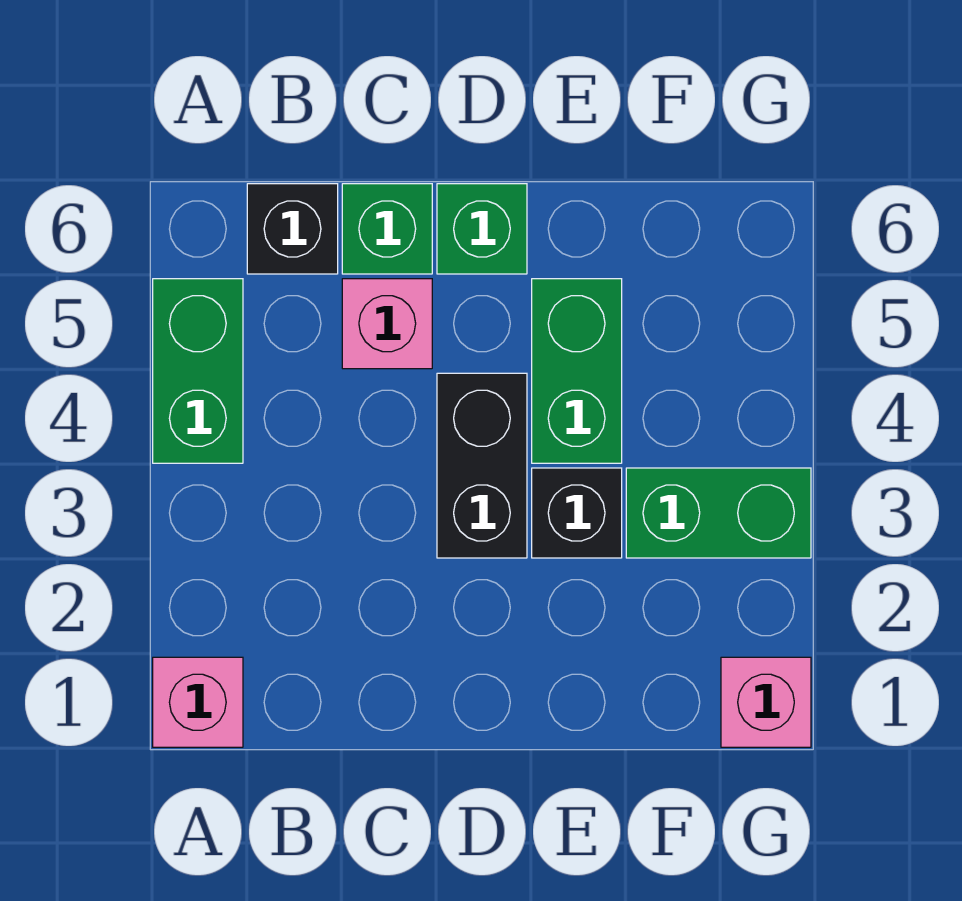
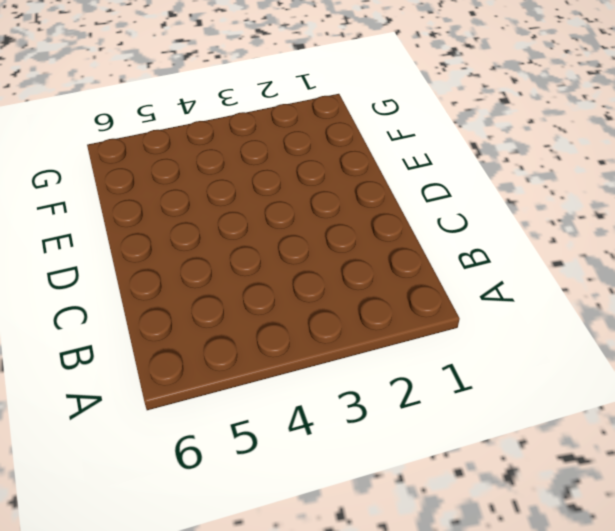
none -> pink 1x1 brick [153,657,243,747]
none -> green 1x2 brick [153,279,243,463]

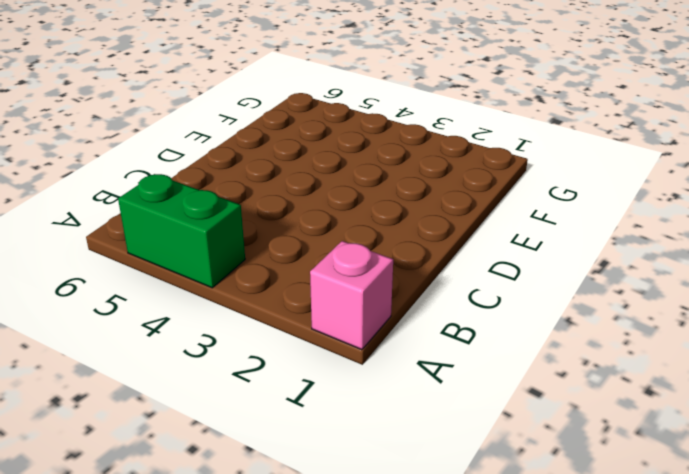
none -> black 1x1 brick [247,184,338,274]
none -> pink 1x1 brick [342,279,432,369]

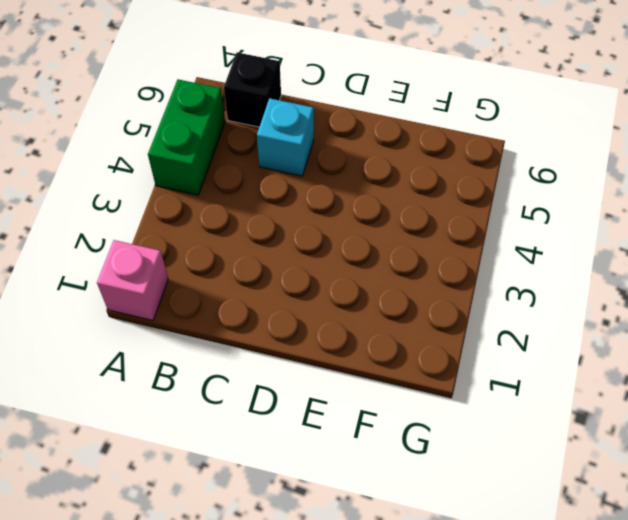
cyan 1x1 brick [257,98,314,176] -> pink 1x1 brick [342,279,432,369]
none -> green 1x1 brick [342,184,432,274]
none -> black 1x2 brick [437,373,527,558]

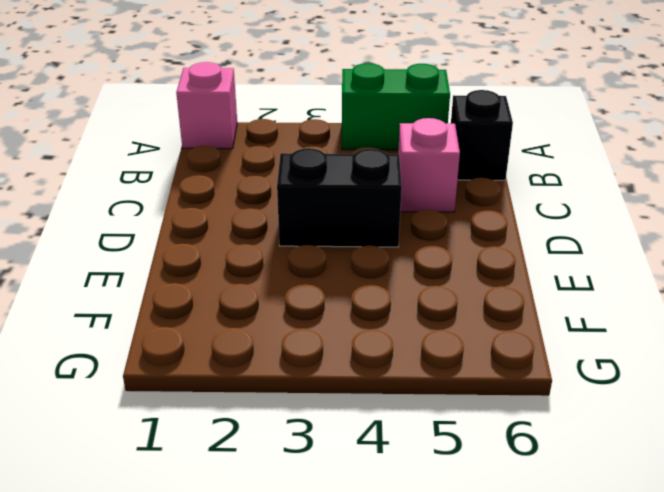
none -> green 1x1 brick [342,184,432,274]
none -> green 1x1 brick [437,184,527,274]

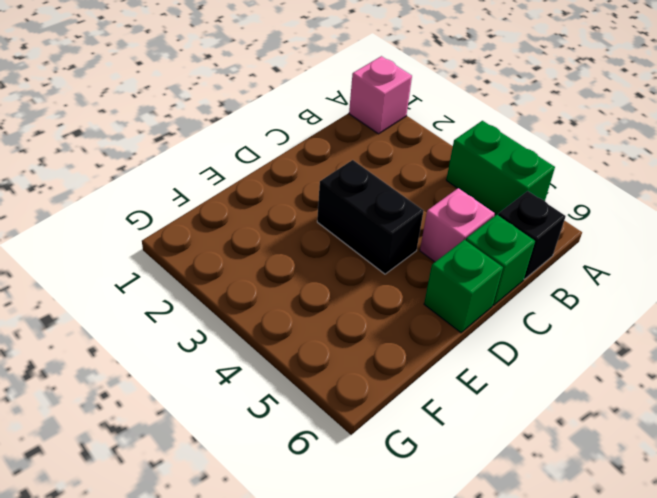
none -> black 1x1 brick [532,468,622,558]
none -> green 1x2 brick [532,279,622,463]

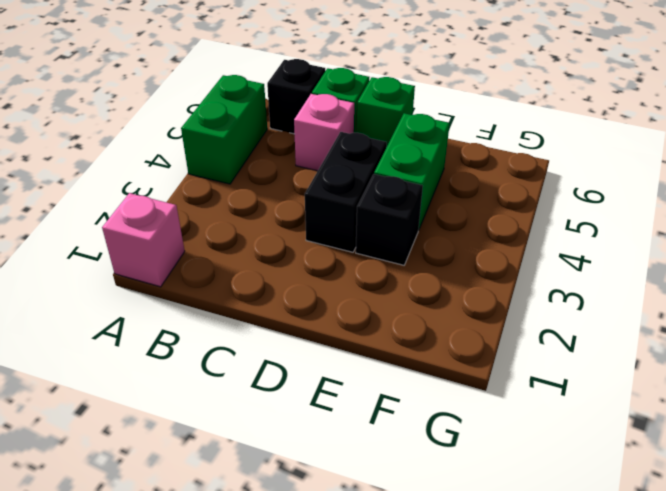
none -> green 1x2 brick [626,468,811,558]
none -> pink 1x1 brick [721,657,811,747]

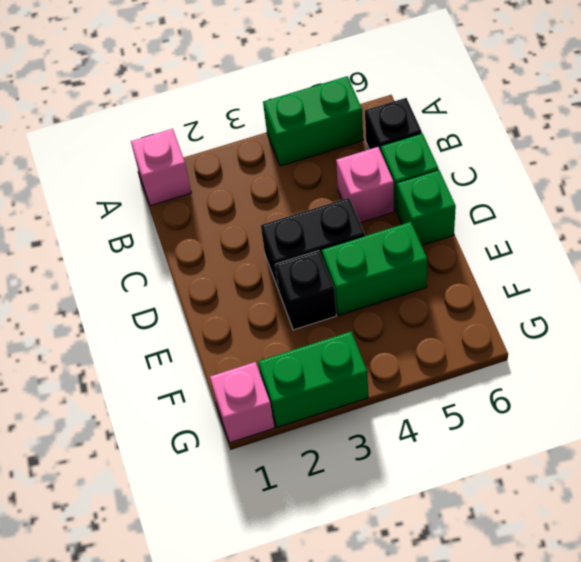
green 1x2 brick [258,332,368,427] -> green 1x2 brick turned to [626,468,811,558]

